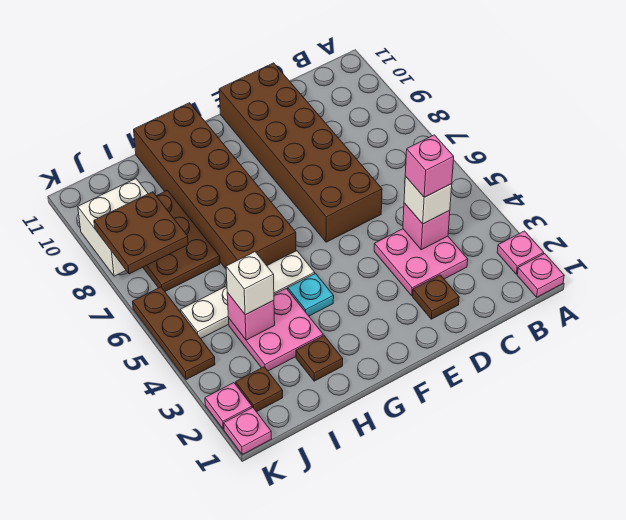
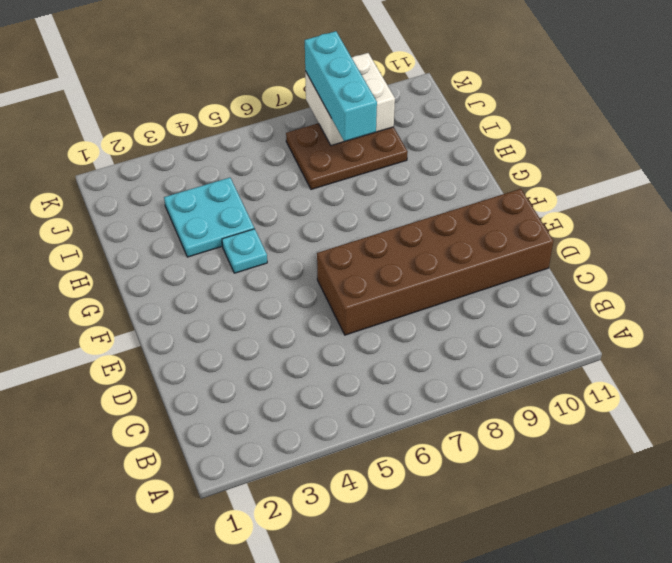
cyan 2x2 plate [164,178,254,257] -> pink 2x2 plate [229,289,323,371]
cyan 1x3 brick [305,31,377,141] -> brown 2x2 plate [94,192,188,274]
none -> pink 1x1 plate [517,254,564,297]
none -> pink 1x1 plate [497,231,544,274]
none -> pink 2x2 plate [374,229,468,296]

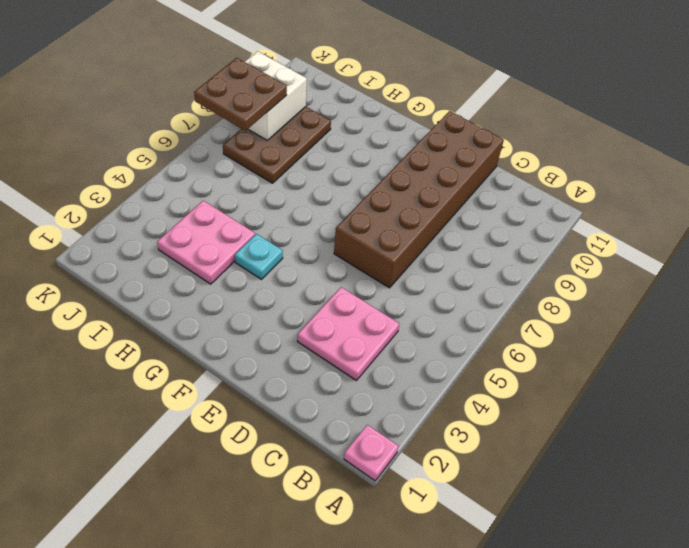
none -> pink 1x1 plate [497,231,544,274]
none -> brown 1x1 plate [413,275,459,319]
none -> white 1x4 plate [180,251,315,338]

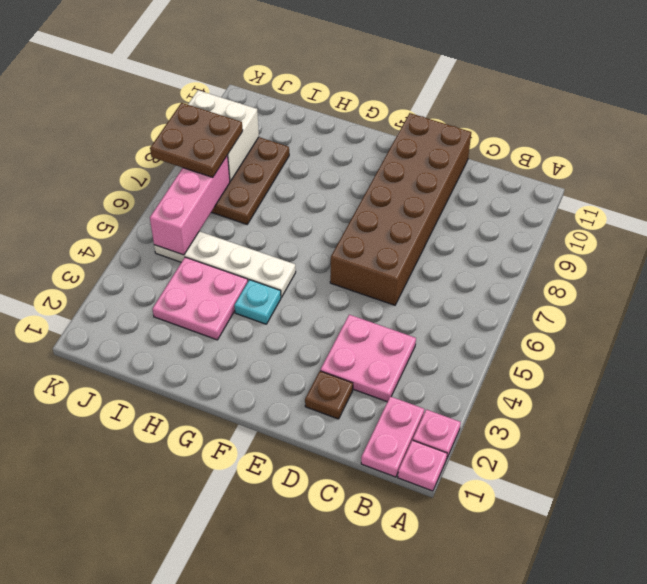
pink 1x2 plate [361,396,424,477] -> none
pink 1x3 brick [150,155,230,255] -> none
none -> brown 2x6 brick [134,103,296,269]
none -> brown 1x1 plate [296,336,343,381]
none -> brown 1x1 plate [236,367,283,412]

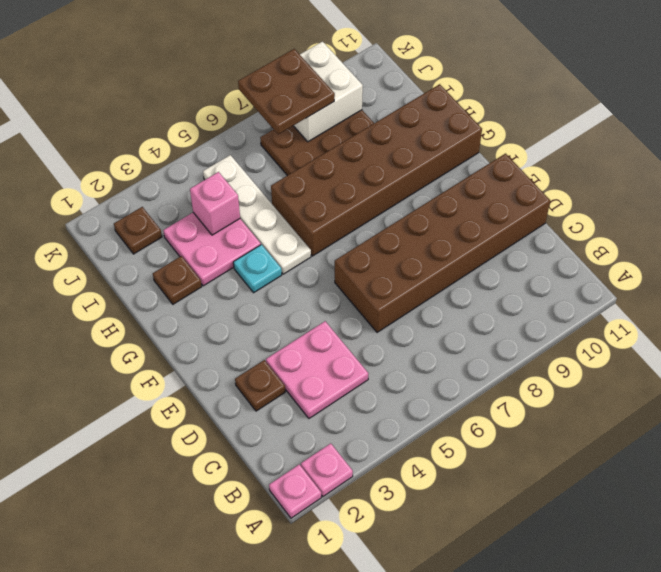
none -> pink 1x1 plate [224,408,272,454]
none -> pink 1x1 plate [205,383,252,429]
none -> brown 1x3 plate [133,287,215,380]

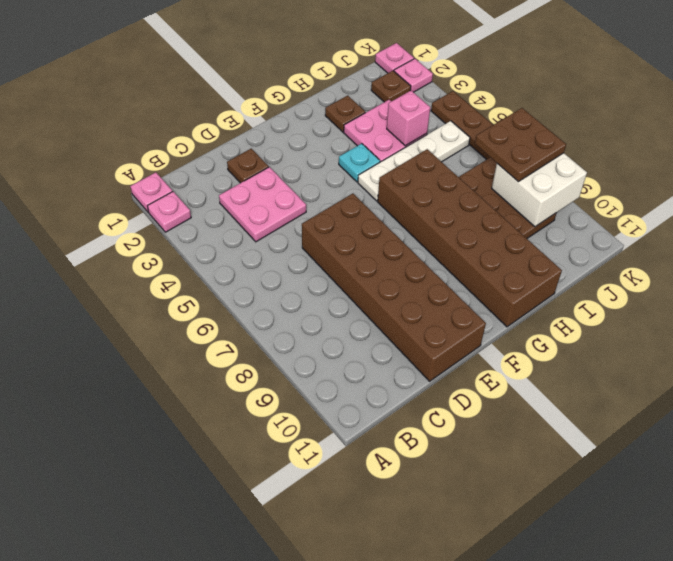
none -> pink 1x1 brick [403,203,450,250]
none -> white 1x1 brick [404,176,452,224]
none -> white 1x1 brick [226,252,274,315]

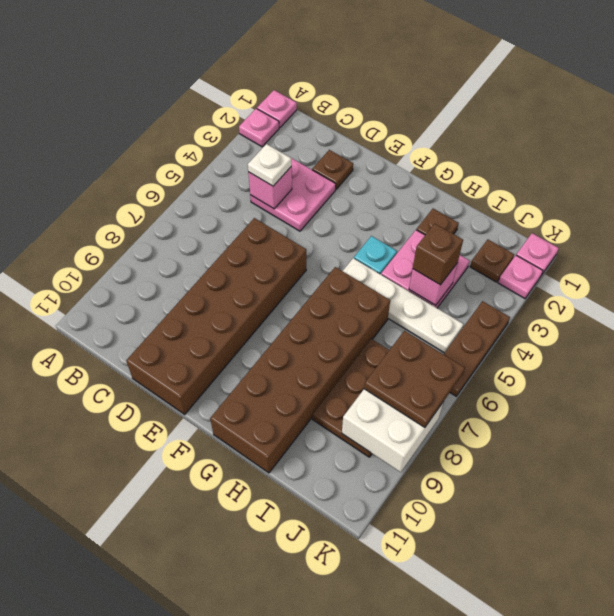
white 1x1 plate [248,144,292,186] -> white 1x1 brick [404,176,452,224]
brown 1x1 brick [413,224,463,285] -> white 1x1 brick [226,252,274,315]
none -> pink 1x1 brick [405,135,454,197]

